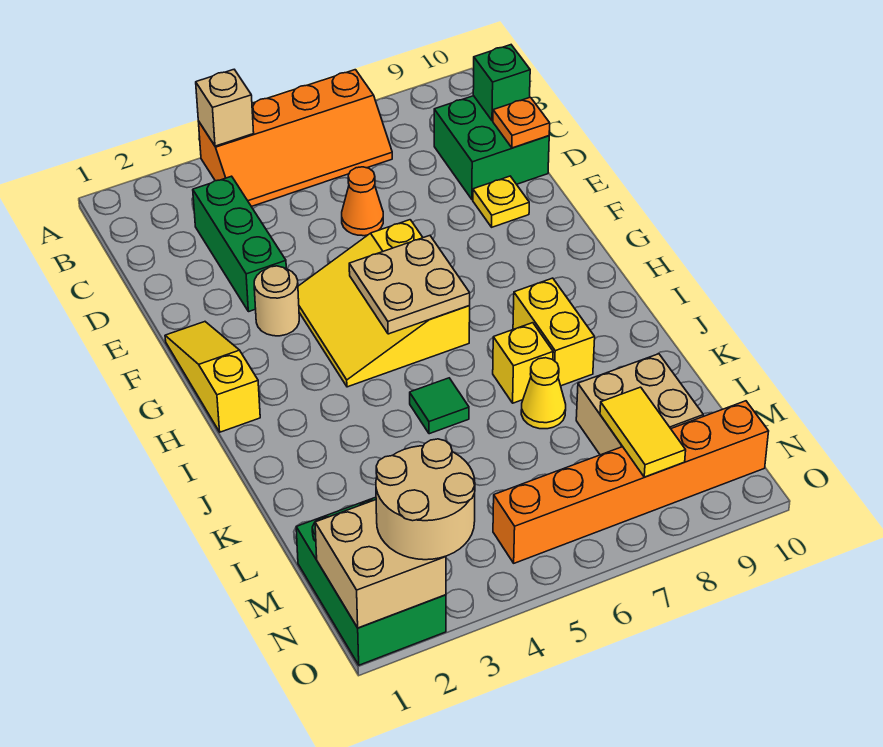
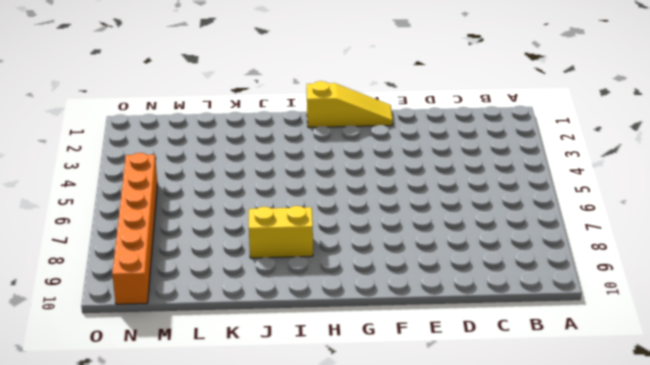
none -> orange 2x4 slope [198,70,392,207]
none -> green 1x3 brick [193,176,286,312]
none -> green 2x2 brick [434,96,549,200]

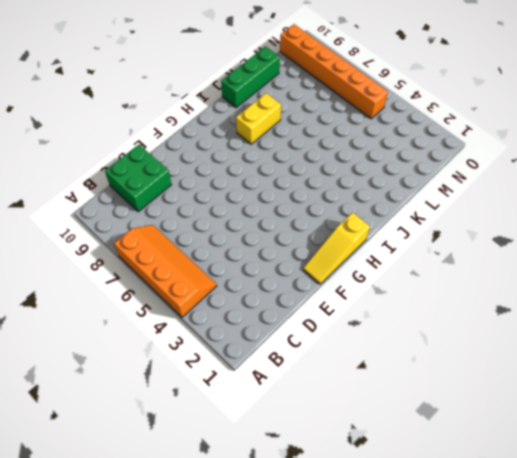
green 1x3 brick [221,46,280,108] -> green 1x3 brick moved to [193,176,286,312]
none -> orange 1x1 cone [342,167,383,236]
none -> yellow 1x1 plate [473,176,529,227]
none -> tan 1x1 round brick [254,266,299,336]

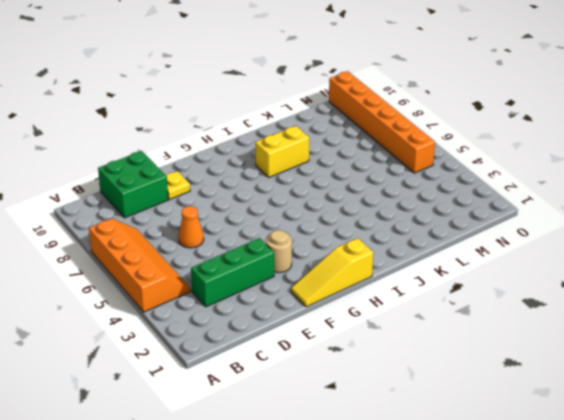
none -> yellow 3x3 slope [298,220,470,387]
none -> green 1x1 tile [410,378,469,434]
none -> yellow 1x1 brick [493,323,553,403]

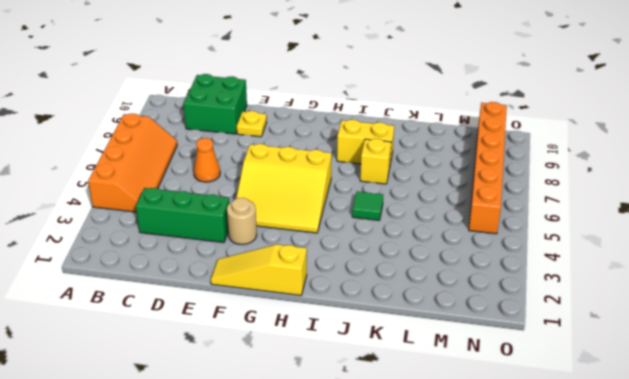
none -> yellow 1x1 cone [521,358,566,429]
none -> tan 2x2 brick [576,354,703,455]
none -> green 2x3 brick [296,497,446,665]

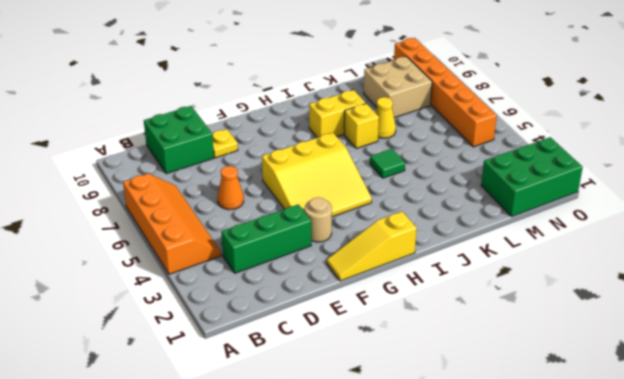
none -> tan 1x1 brick [196,70,254,146]
none -> green 1x1 brick [473,45,530,121]
none -> orange 1x1 plate [493,97,550,148]

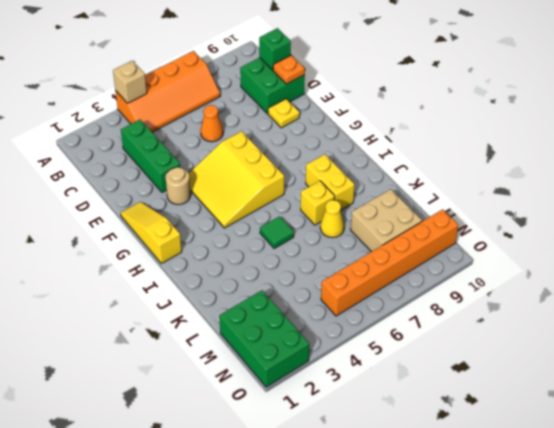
none -> tan 2x2 plate [349,236,470,334]
none -> yellow 1x2 tile [600,387,686,477]
none -> tan 2x2 brick [315,500,446,628]

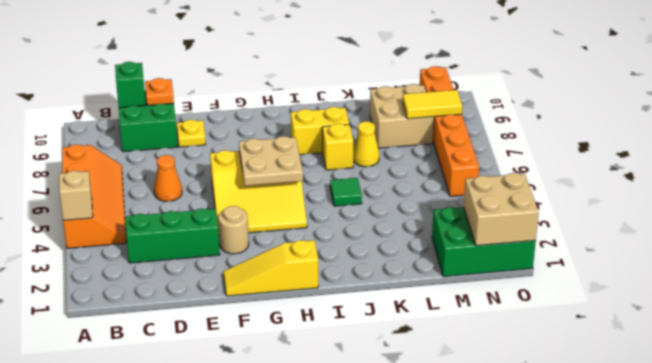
none -> tan 2x2 round brick [376,439,475,560]

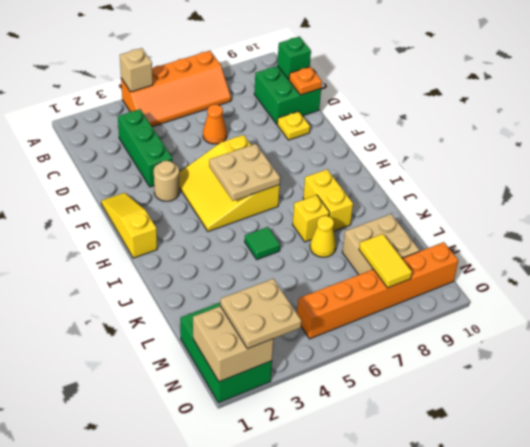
tan 2x2 plate [220,279,301,349] -> tan 2x2 round brick [376,439,475,560]

